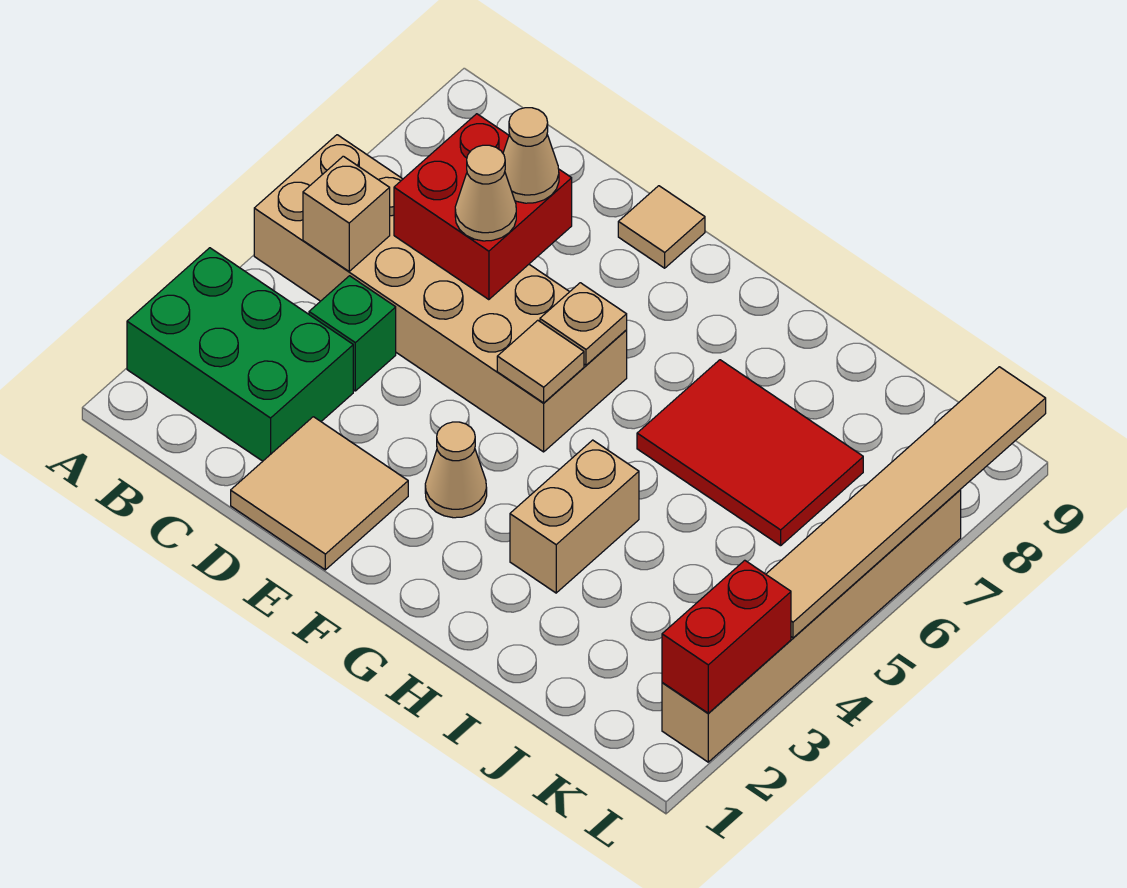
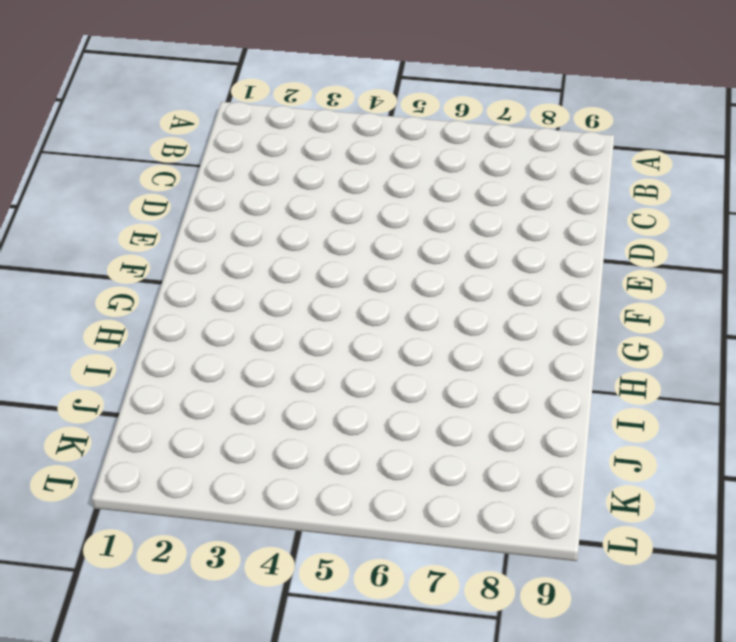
none -> green 2x3 brick [127,248,353,461]
none -> tan 2x6 brick [254,135,627,452]
none -> green 1x1 brick [309,276,396,391]

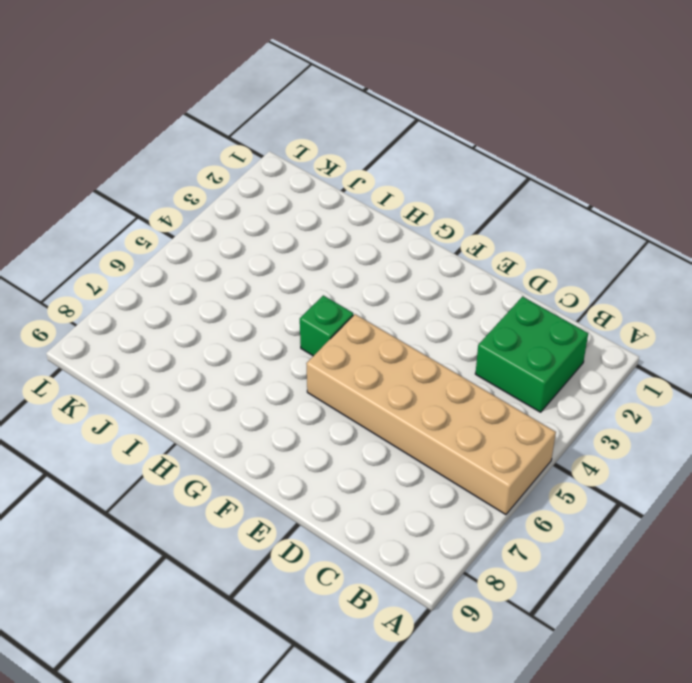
green 2x2 brick [475,297,588,412] -> green 2x3 brick [127,248,353,461]
green 1x1 brick [300,295,353,356] -> green 1x1 brick moved to [309,276,396,391]
none -> tan 2x2 tile [231,417,408,570]
none -> tan 1x1 tile [618,186,705,268]
none -> tan 1x1 cone [425,422,487,518]

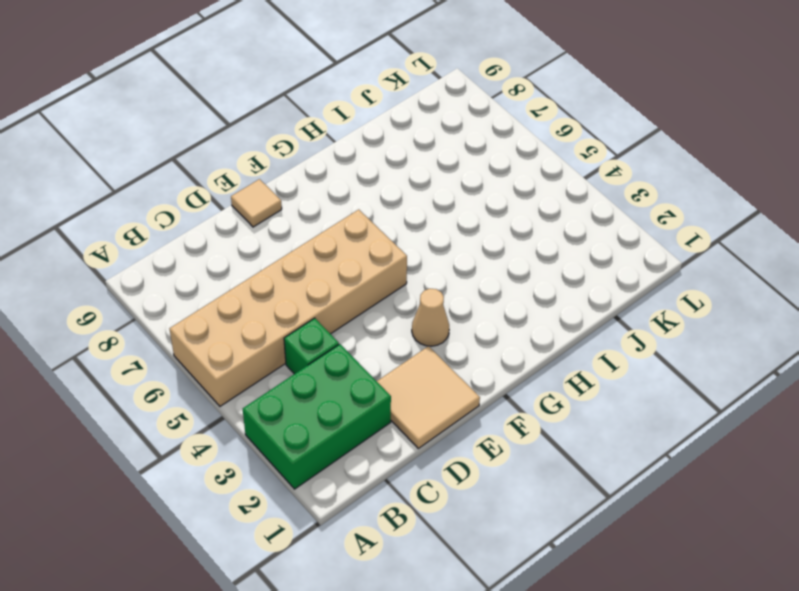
none -> tan 1x2 brick [510,440,639,593]
none -> red 2x3 tile [637,360,863,546]
none -> tan 1x6 brick [662,489,961,762]

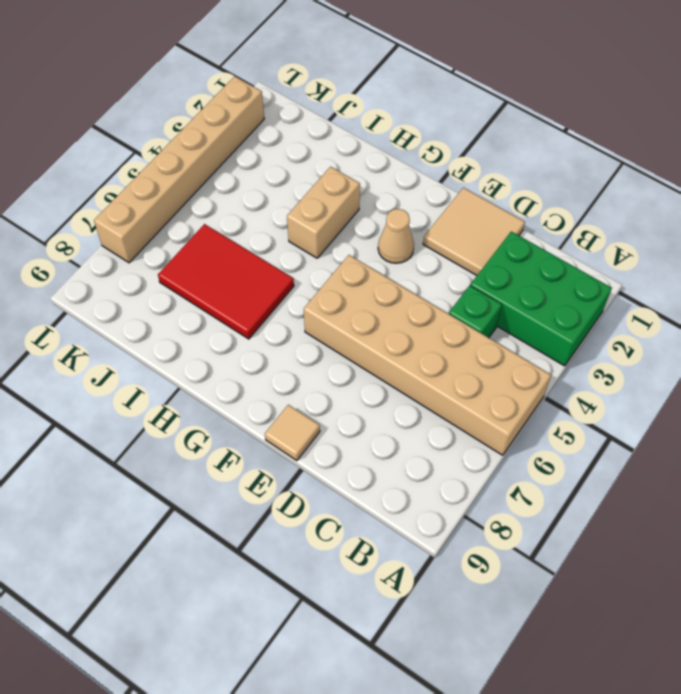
none -> tan 1x1 brick [303,156,390,271]
none -> red 2x2 brick [394,114,572,300]
none -> tan 1x1 tile [497,320,584,403]

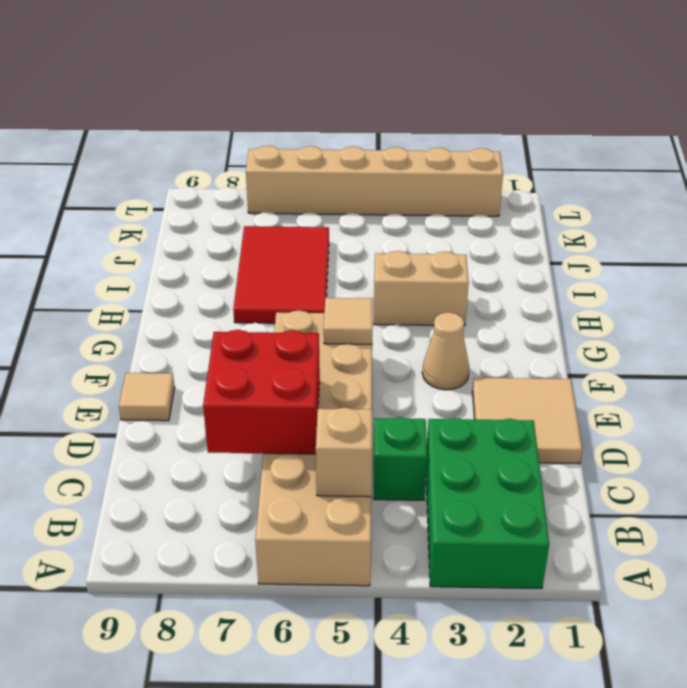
none -> tan 1x1 plate [540,283,627,365]
none -> red 1x2 brick [662,560,791,713]
none -> tan 1x6 tile [766,367,1046,638]

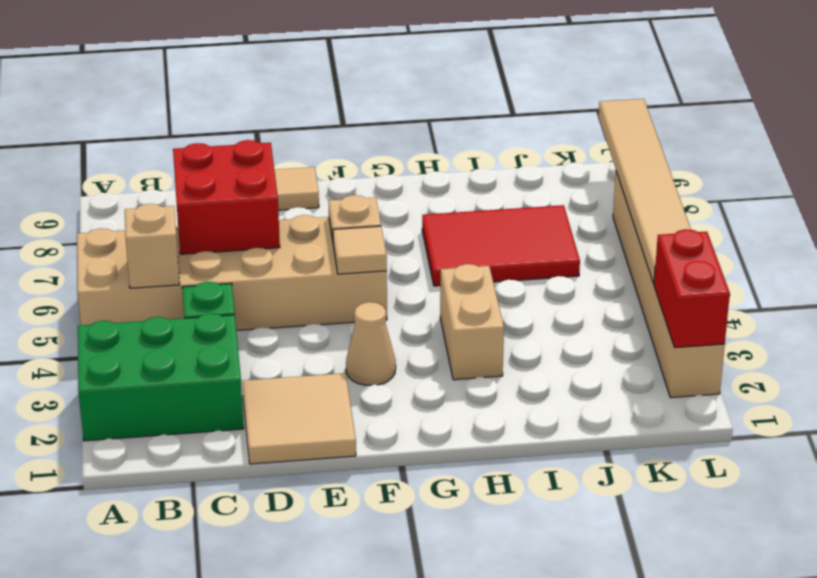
none -> tan 1x1 cone [455,145,516,241]
none -> tan 1x1 cone [503,108,559,203]

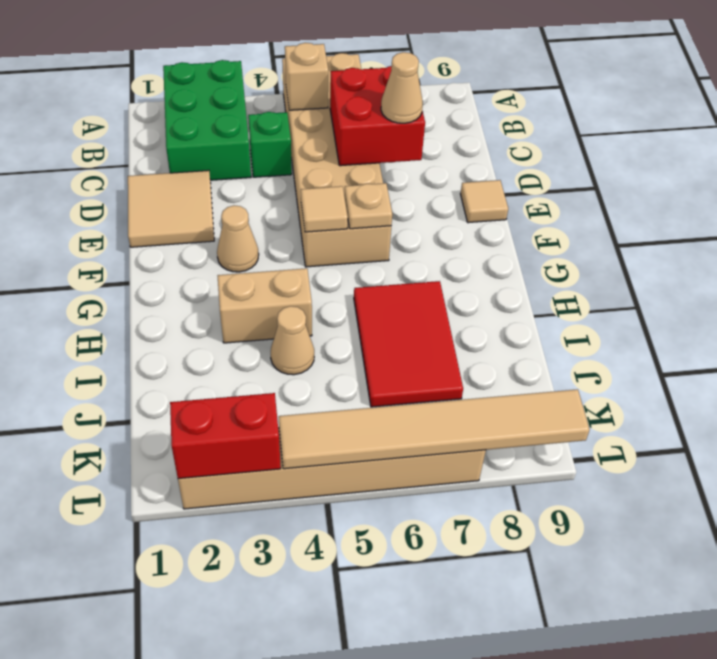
tan 1x1 cone [271,306,314,375] -> tan 1x1 cone moved to [455,145,516,241]

